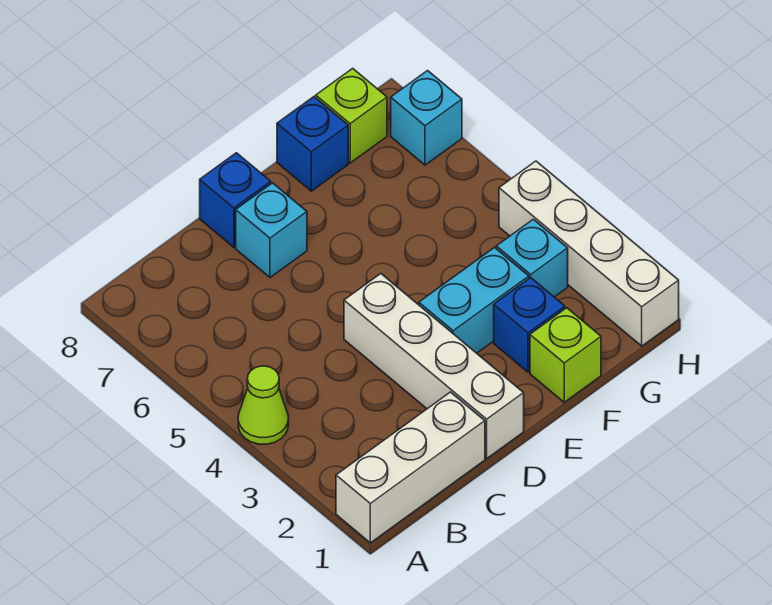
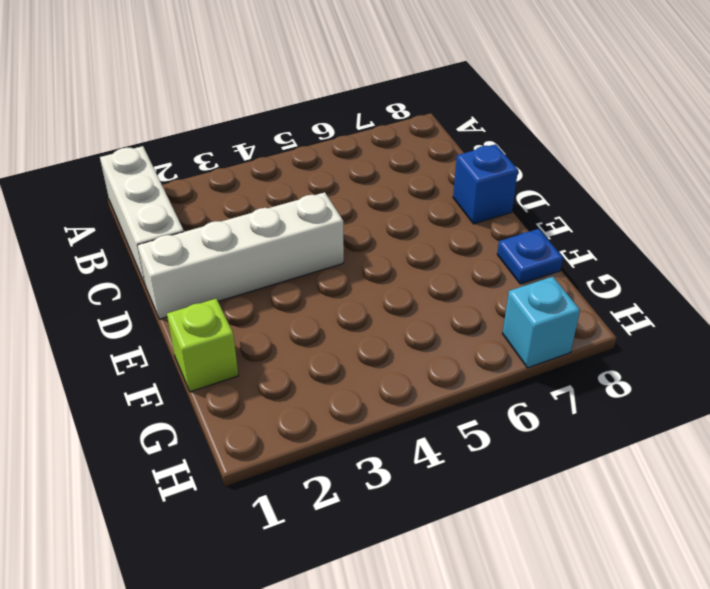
blue 1x1 plate [497,229,563,284] -> blue 1x1 brick [277,97,348,191]
none -> lime 1x1 cone [238,366,288,444]
none -> cyan 1x1 brick [236,183,307,277]
none -> cyan 1x2 brick [419,248,529,353]

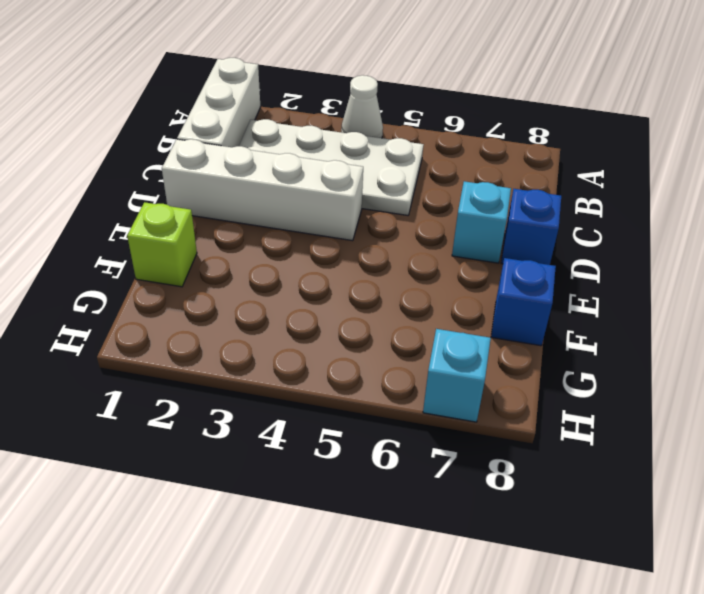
white 1x1 cone [341,75,383,138] -> lime 1x1 cone [238,366,288,444]
white 2x4 plate [239,119,424,215] -> none
none -> cyan 1x2 brick [419,248,529,353]
none -> blue 1x1 brick [494,278,565,372]
none -> cyan 1x1 brick [496,219,568,297]

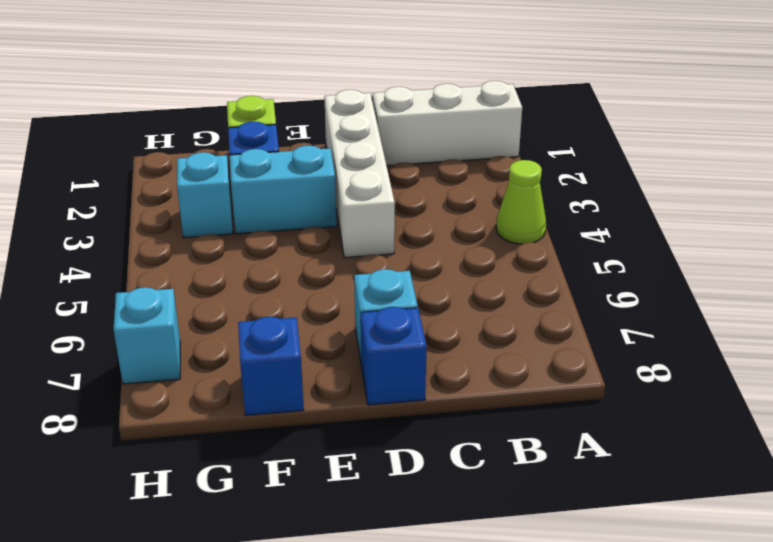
none -> lime 1x1 brick [316,68,387,163]
none -> white 1x4 brick [499,161,679,346]

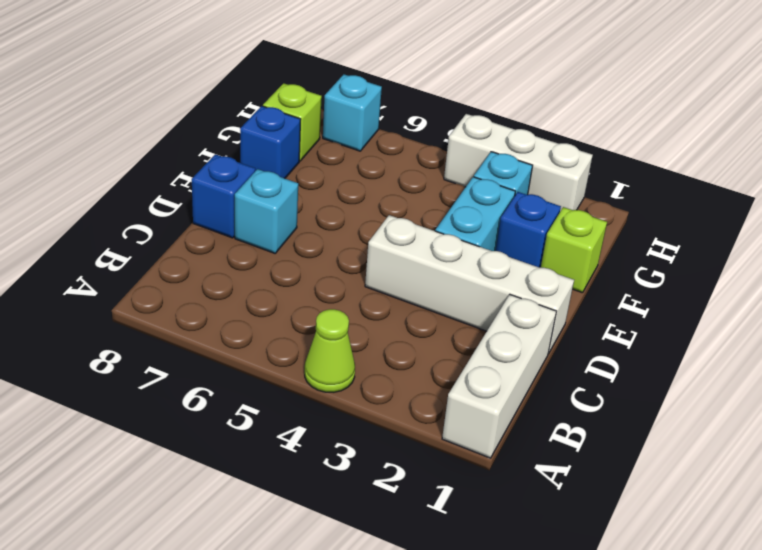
white 1x3 brick [444,114,593,211] -> white 1x4 brick [499,161,679,346]

